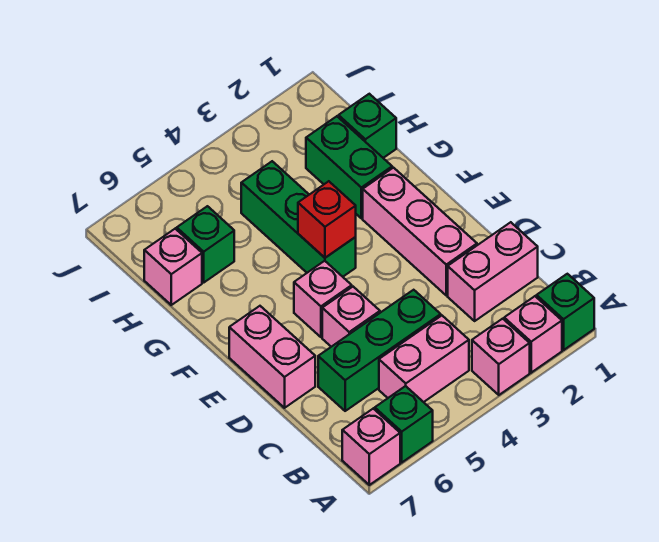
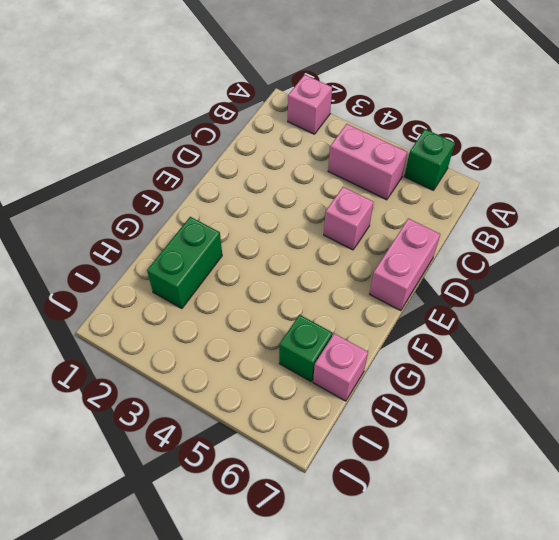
none -> green 1x1 brick [537,274,594,350]
none -> pink 1x1 brick [472,319,530,395]
none -> pink 1x1 brick [342,409,400,485]

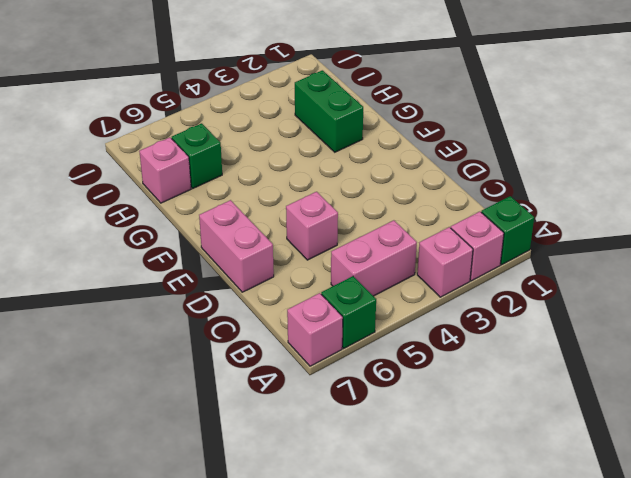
none -> pink 1x2 brick [448,222,538,321]
none -> green 1x3 brick [318,290,441,411]
none -> pink 1x3 brick [363,168,477,295]

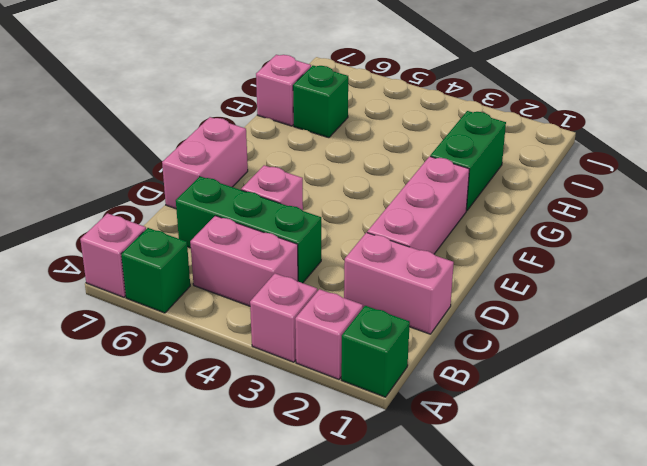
none -> pink 1x1 brick [294,261,352,337]
none -> green 1x3 brick [241,161,356,277]
none -> green 1x1 brick [339,94,396,158]

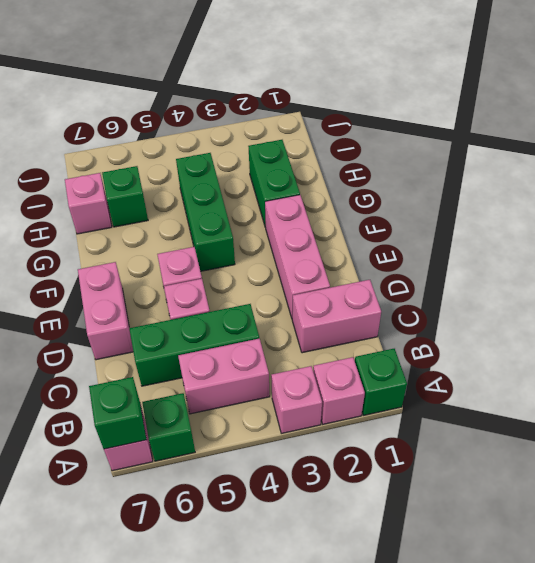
green 1x1 brick [89,377,146,449] -> green 1x1 brick moved to [339,94,396,158]
none -> red 1x1 brick [298,181,356,258]

